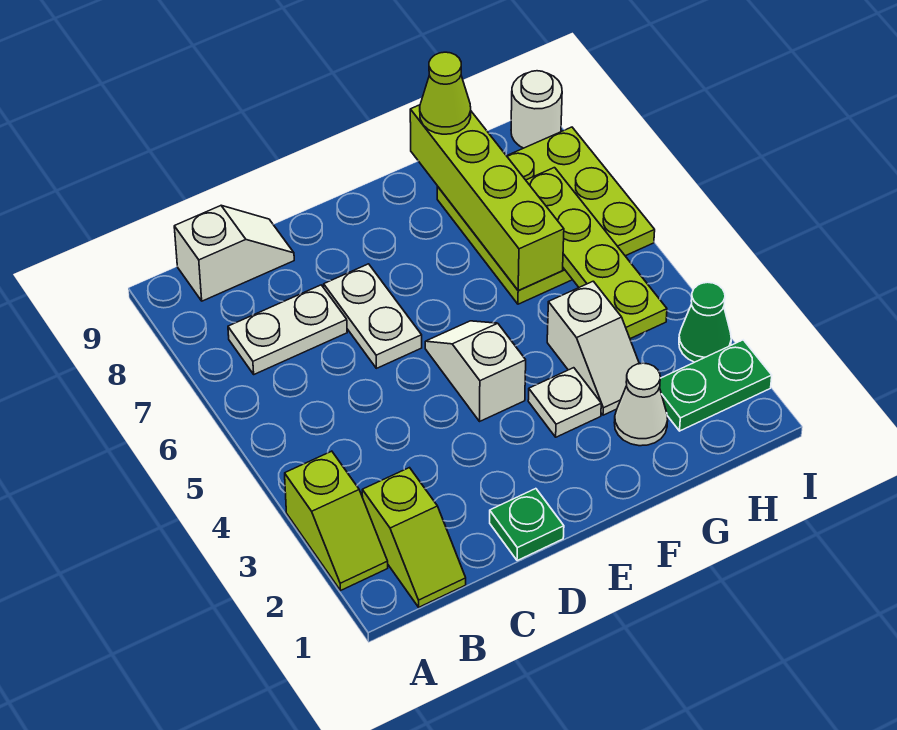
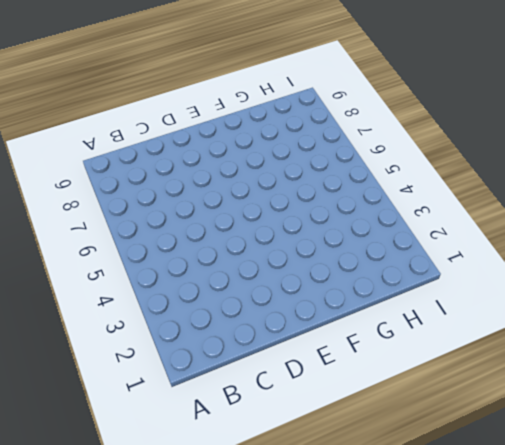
none -> lime 1x2 slope [285,451,388,591]
none -> lime 1x2 slope [362,468,466,607]
none -> white 1x2 plate [228,285,347,374]

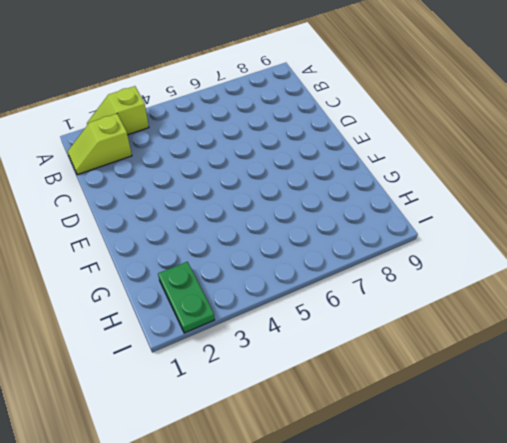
none -> white 1x2 plate [228,285,347,374]
none -> white 1x2 slope [174,206,294,301]
none -> green 1x1 plate [490,489,564,561]

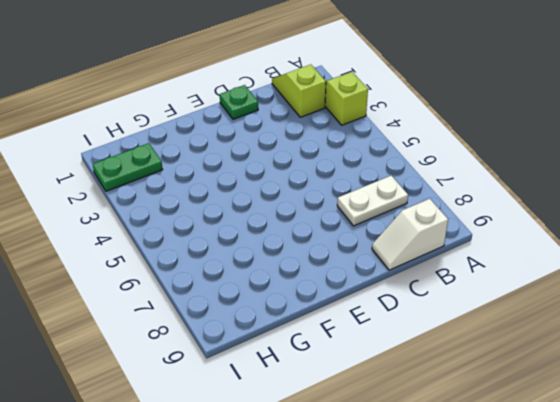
none -> white 1x2 plate [324,264,422,368]
none -> white 1x2 slope [425,321,526,421]
none -> white 1x1 plate [528,368,601,437]

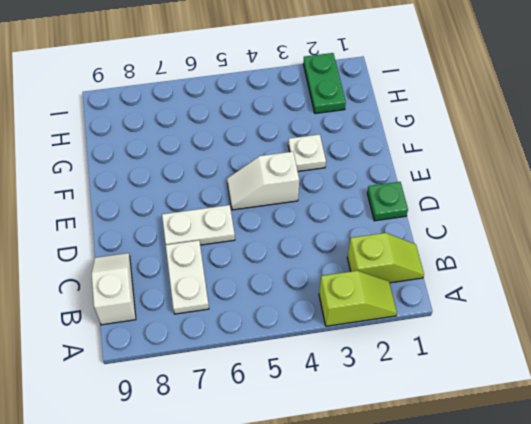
none -> white 1x1 cone [614,363,668,446]
none -> white 1x2 slope [547,281,639,415]
none -> lime 3x3 plate [437,127,655,304]

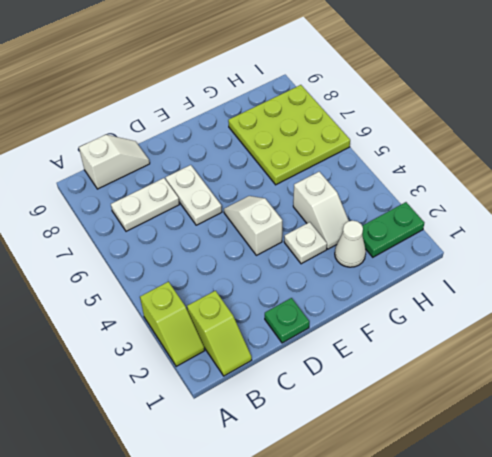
none -> green 1x1 cone [679,282,731,362]
none -> white 1x1 round brick [511,71,562,148]
none -> lime 1x4 brick [410,105,564,291]

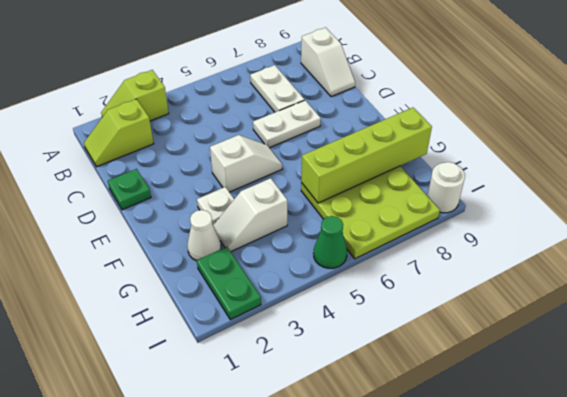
green 1x1 cone [314,216,347,268] -> green 1x1 cone moved to [679,282,731,362]
none -> lime 1x4 plate [526,168,667,339]
none -> lime 1x1 cone [420,52,471,134]

